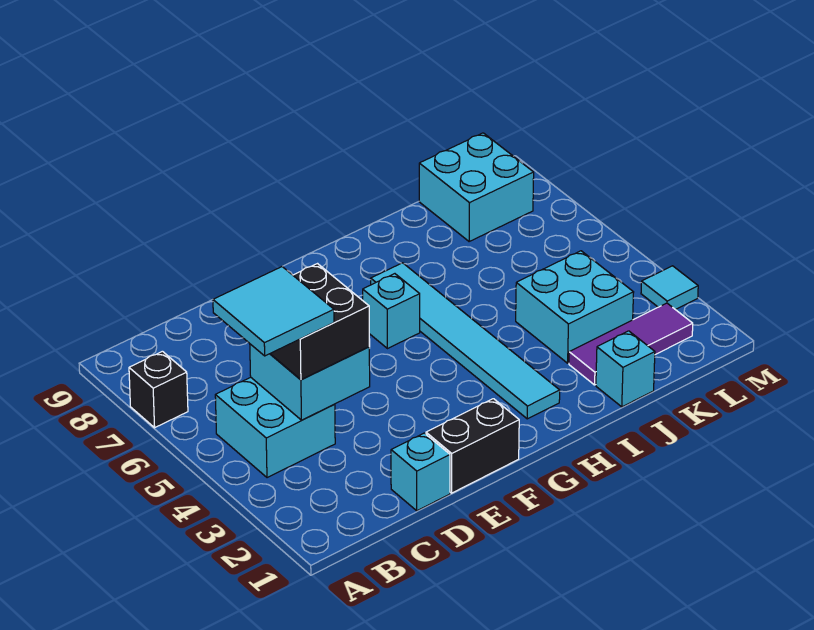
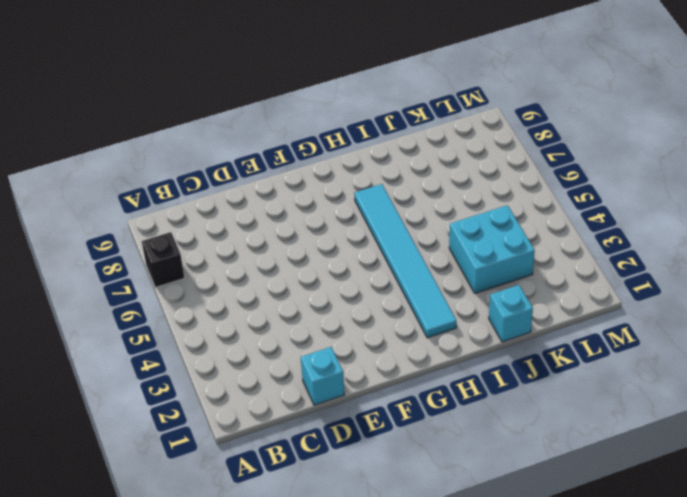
none -> cyan 2x2 brick [215,377,335,478]
none -> black 1x2 brick [426,399,519,493]
none -> cyan 1x1 brick [363,274,420,349]

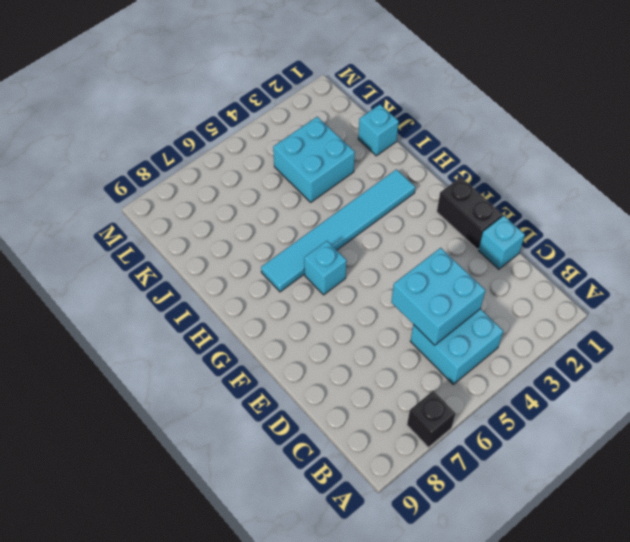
none -> purple 1x3 tile [569,303,693,385]
none -> cyan 2x2 brick [419,133,534,241]
none -> cyan 1x1 tile [641,266,698,310]

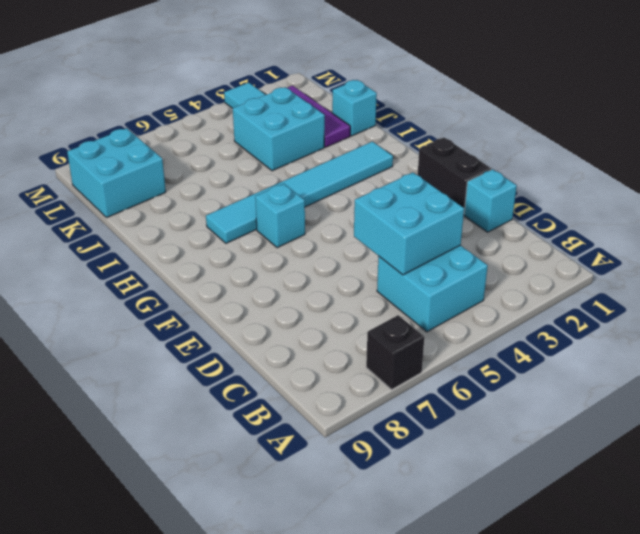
none -> black 2x2 brick [270,264,369,380]
none -> cyan 2x2 tile [213,267,334,356]

